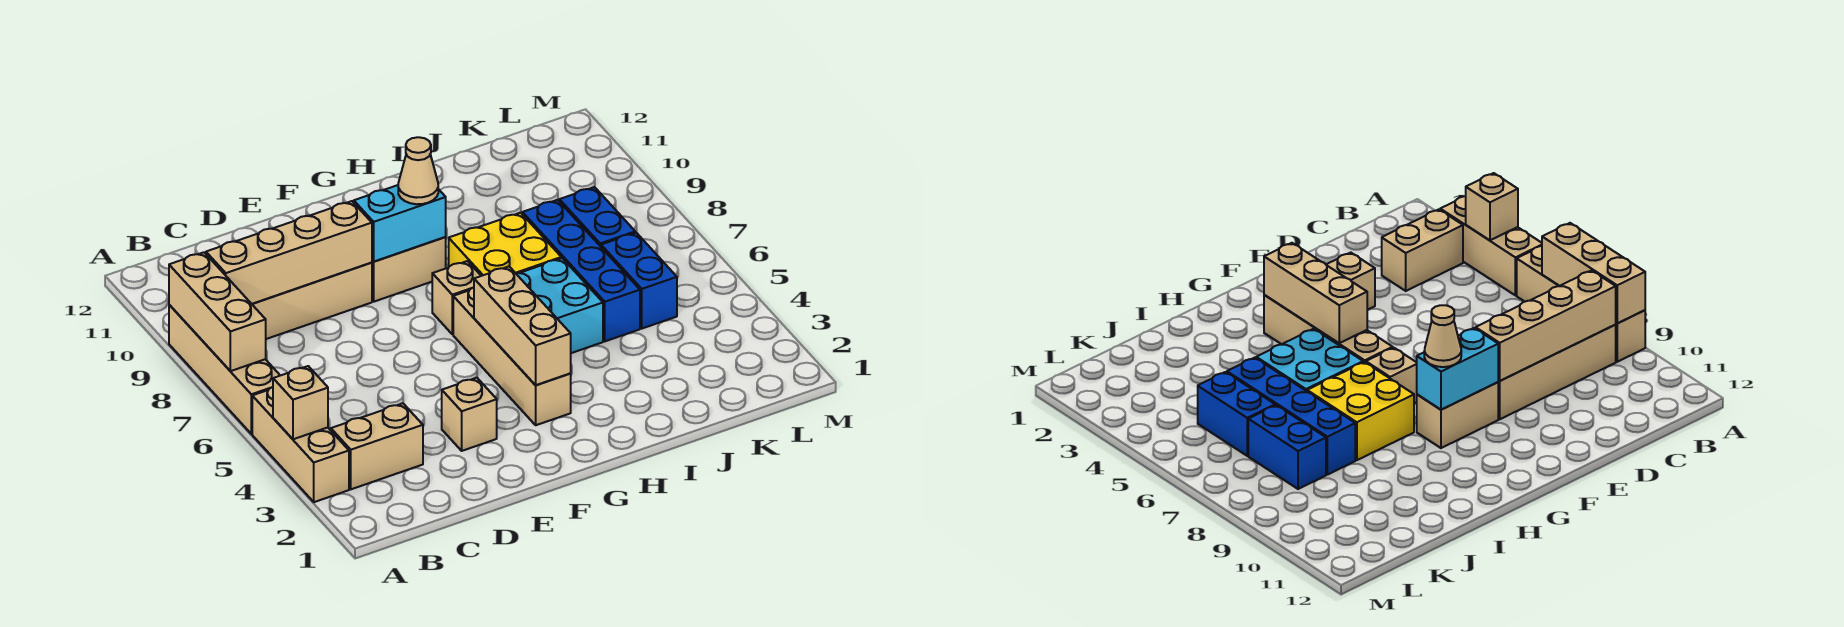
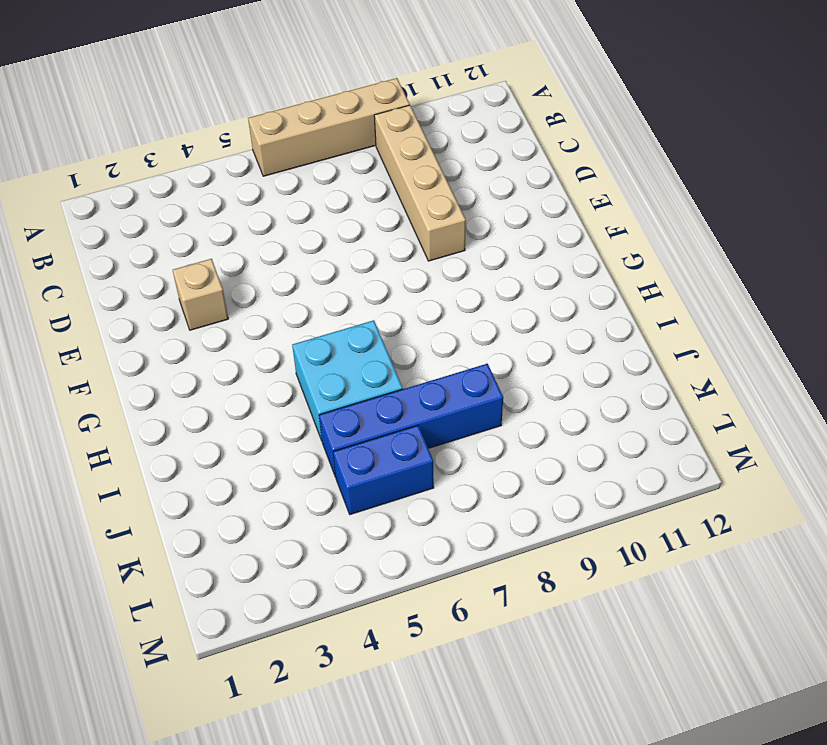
none -> tan 1x3 brick [252,387,349,502]
none -> tan 1x2 brick [331,403,423,489]
none -> tan 1x2 brick [372,237,446,302]

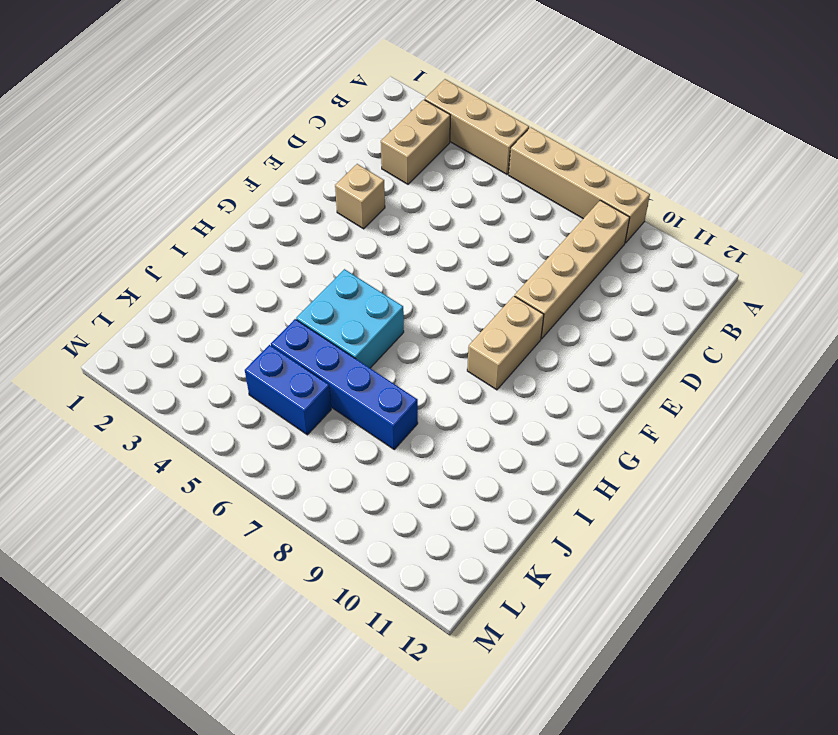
none -> tan 1x4 brick [453,287,571,425]
none -> tan 1x1 brick [432,261,481,334]
none -> yellow 2x2 brick [449,213,561,276]

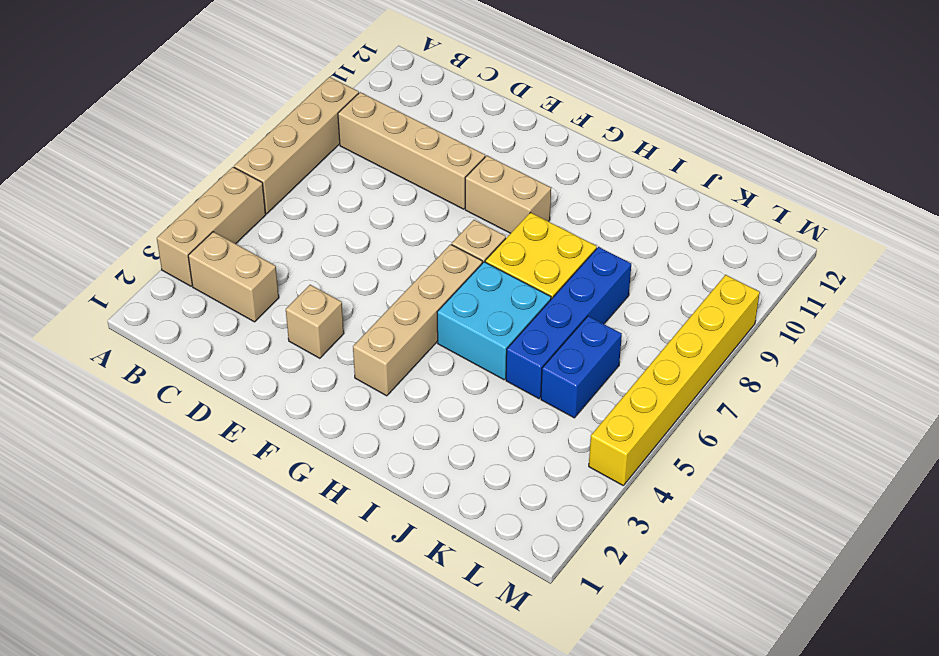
yellow 1x6 brick [589,275,760,485] -> none
none -> blue 1x2 brick [559,187,635,247]
none -> tan 1x1 brick [273,366,328,439]
none -> tan 1x3 brick [169,252,266,371]

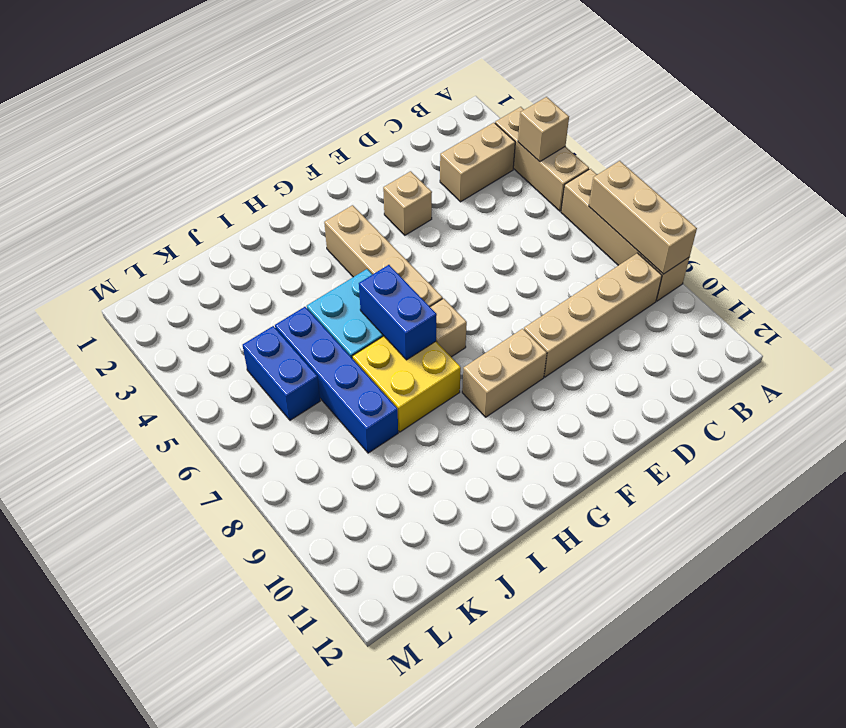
blue 1x2 brick [359,265,437,360] -> blue 1x2 brick moved to [559,187,635,247]
none -> tan 1x4 brick [206,201,372,304]
none -> cyan 1x2 brick [354,185,446,262]
none -> tan 1x3 brick [474,267,571,385]

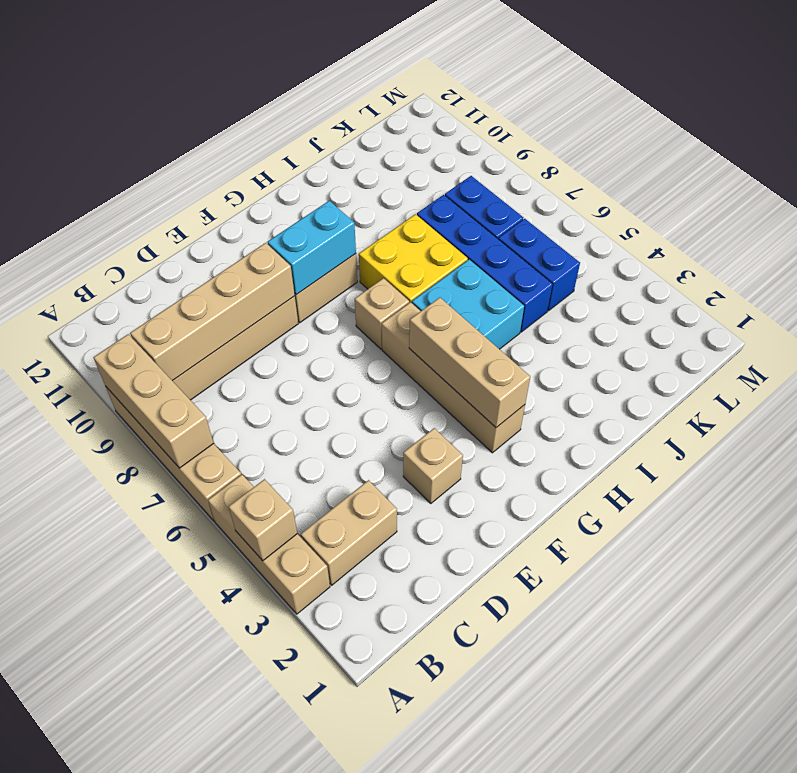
none -> tan 1x1 cone [398,137,438,204]

